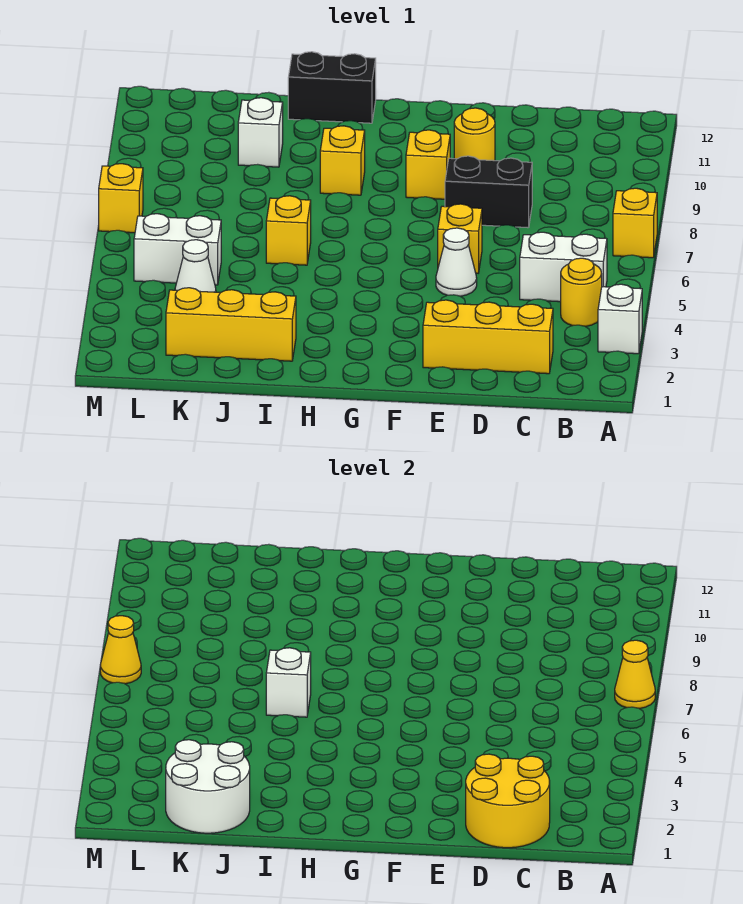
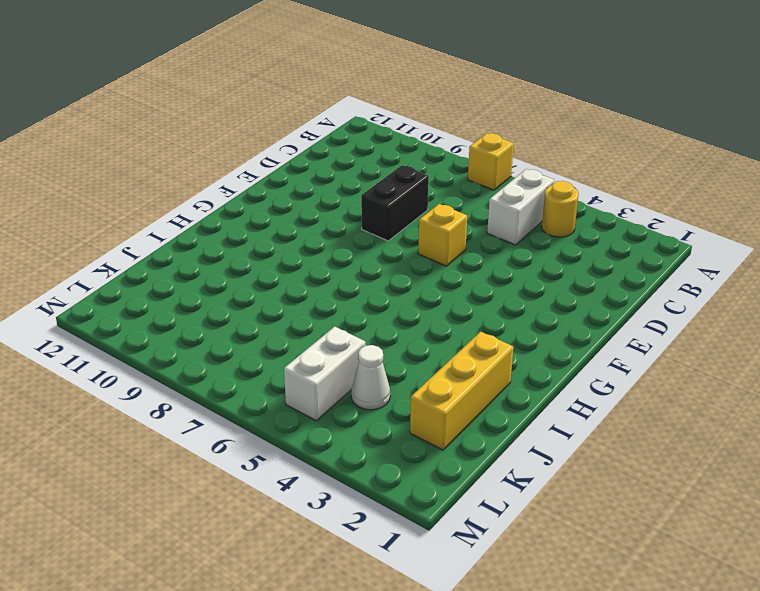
none -> white 1x1 brick [598,284,642,354]
none -> yellow 1x3 brick [423,300,553,374]
none -> white 1x1 cone [436,228,477,296]

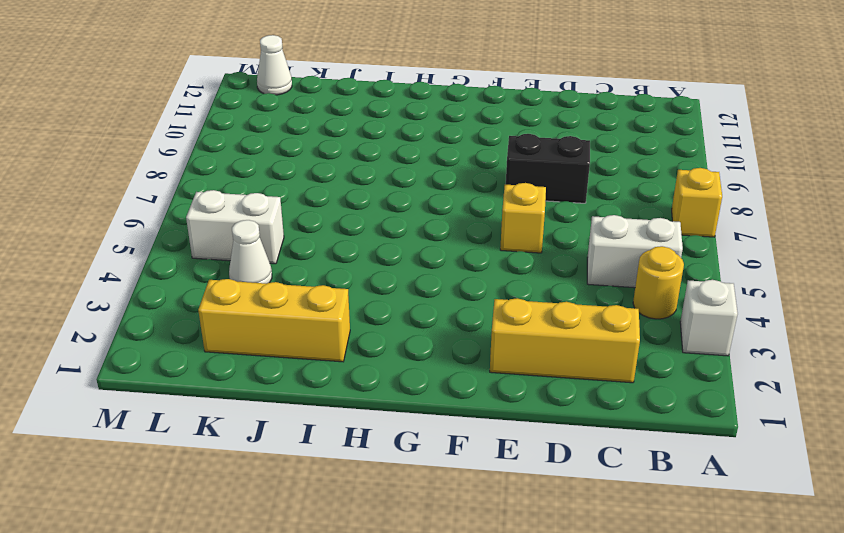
white 1x1 cone [257,35,292,95] -> white 1x1 cone moved to [436,228,477,296]
none -> yellow 1x1 round brick [454,108,495,161]
none -> yellow 1x1 brick [406,130,450,199]
none -> yellow 1x1 brick [320,126,365,195]

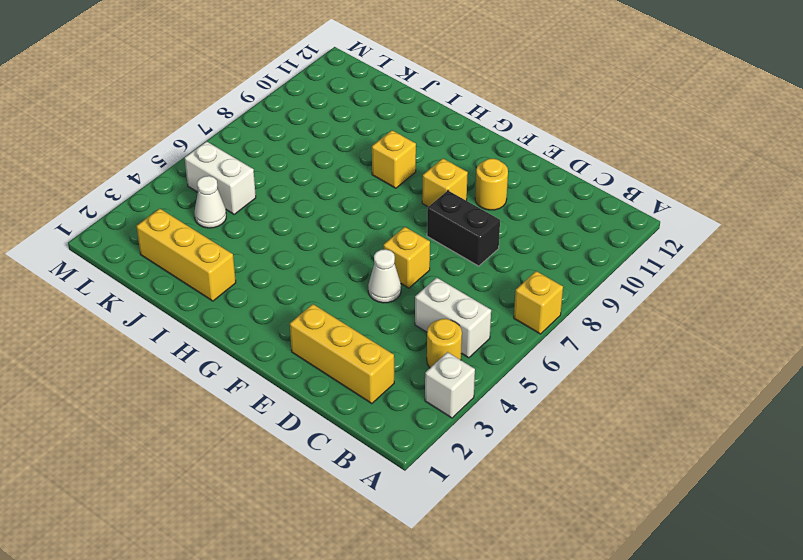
none -> black 1x2 brick [288,52,376,123]
none -> yellow 1x1 brick [266,196,311,265]
none -> white 1x1 brick [238,98,283,167]

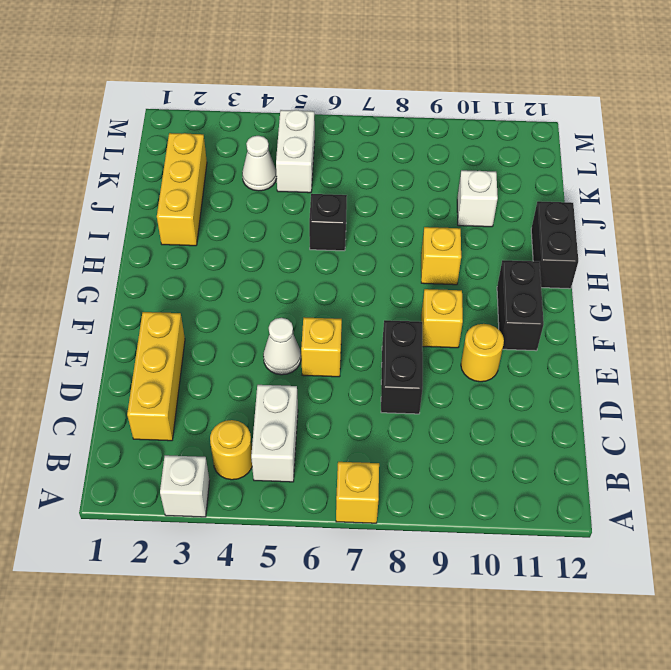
black 1x2 brick [497,260,544,351] -> none
black 1x1 brick [309,194,347,251] -> yellow 1x1 brick [266,196,311,265]
none -> yellow 1x1 brick [99,164,143,233]
none -> yellow 1x1 cone [615,640,655,709]
none -> yellow 2x2 round brick [466,754,550,848]

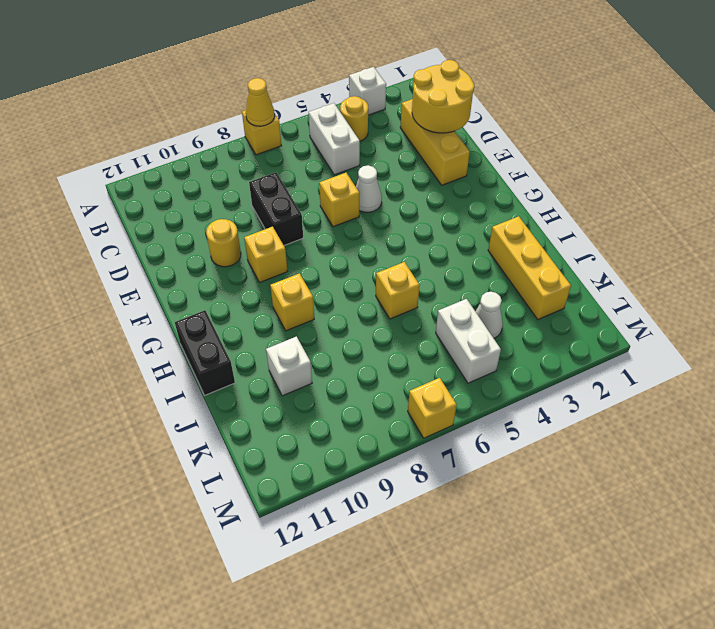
none -> white 1x1 brick [266,648,311,717]
none -> white 2x2 round brick [166,740,250,833]
none -> yellow 1x1 cone [100,616,141,684]

